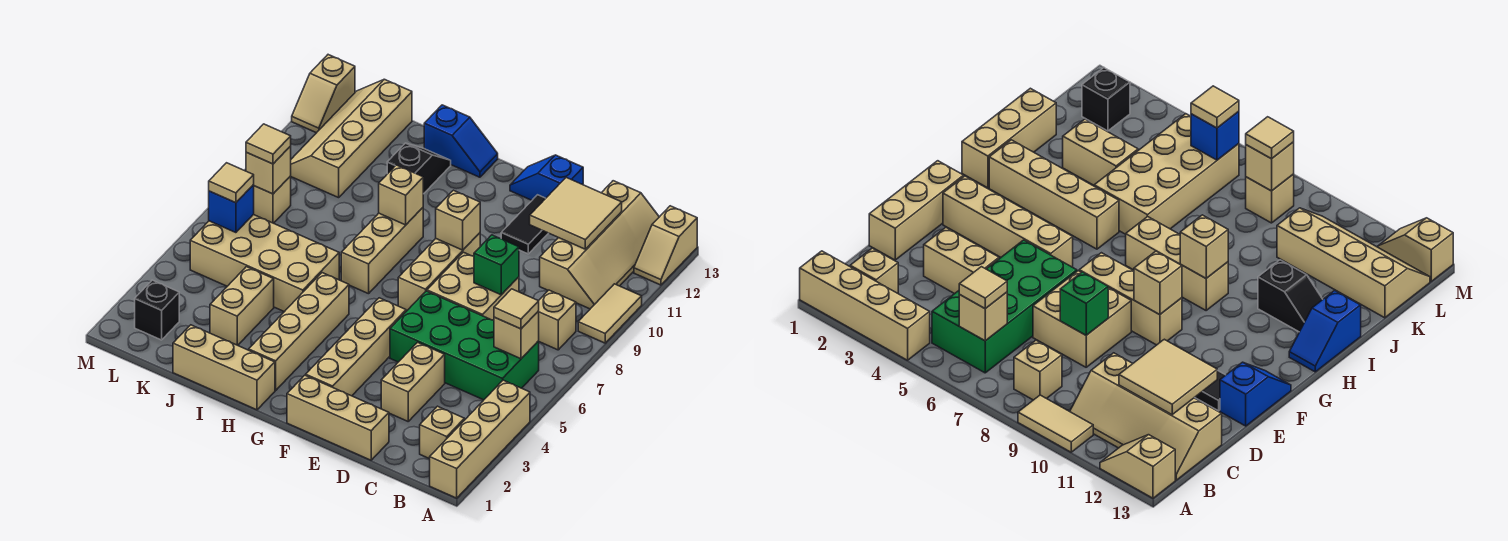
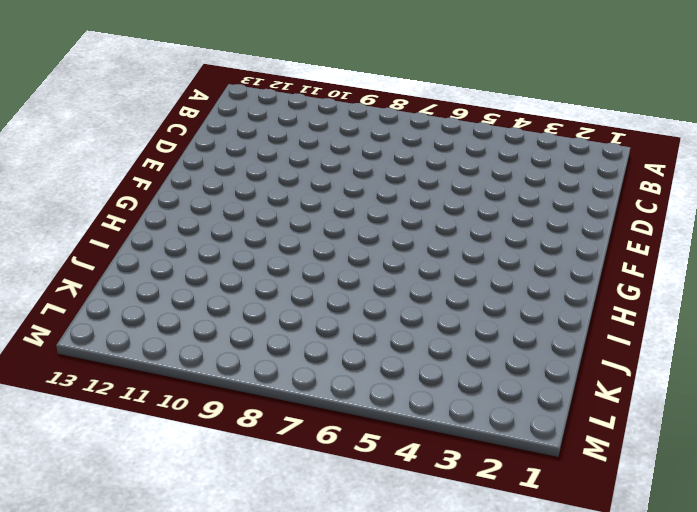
none -> tan 1x4 brick [430,380,530,498]
none -> tan 1x2 tile [578,284,642,343]
none -> tan 1x2 slope [634,206,697,285]
none -> tan 1x1 brick [420,406,465,459]

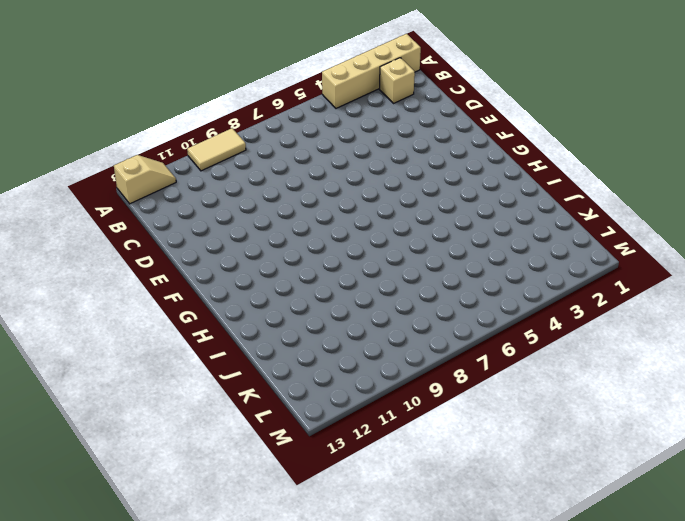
none -> green 2x4 brick [390,291,539,400]
none -> tan 1x1 brick [539,290,576,350]
none -> tan 2x4 slope [540,181,659,309]
none -> tan 1x3 brick [287,375,389,460]

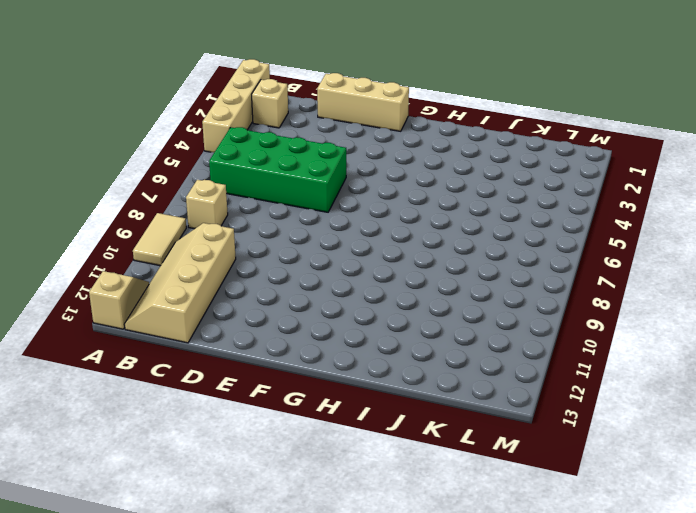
none -> tan 1x2 brick [381,342,445,421]
none -> tan 2x2 brick [427,252,519,320]
none -> black 1x2 tile [501,195,548,254]
none -> blue 1x2 slope [510,155,583,200]

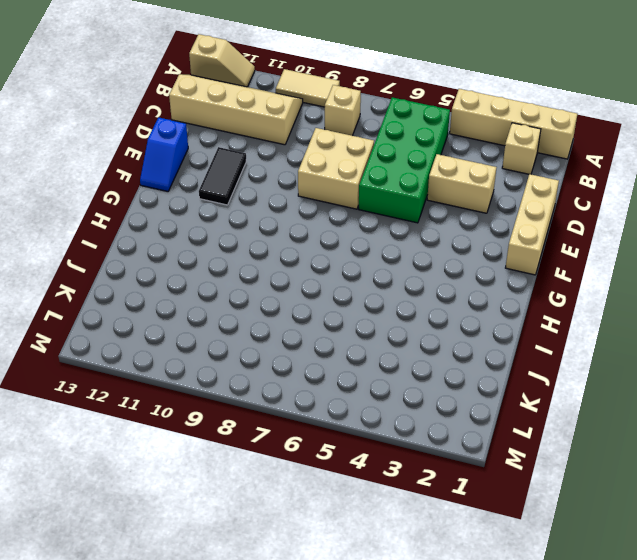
black 1x2 tile [199,147,246,205] -> black 1x2 tile turned to [501,195,548,254]
none -> tan 1x4 brick [306,298,406,396]
none -> tan 1x3 brick [398,233,480,311]
none -> tan 1x3 brick [173,325,275,410]
none -> tan 1x4 brick [249,273,349,390]

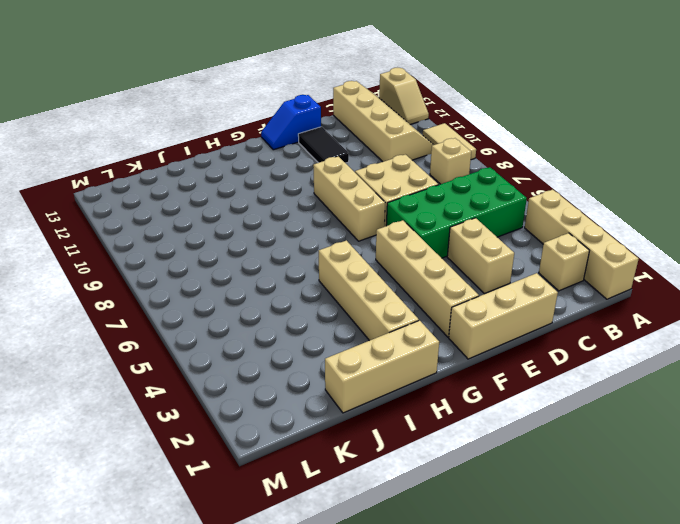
none -> tan 1x3 brick [341,208,423,294]
none -> blue 1x2 slope [424,105,498,177]
none -> tan 2x4 brick [190,215,339,312]
none -> black 1x2 slope [387,143,451,194]

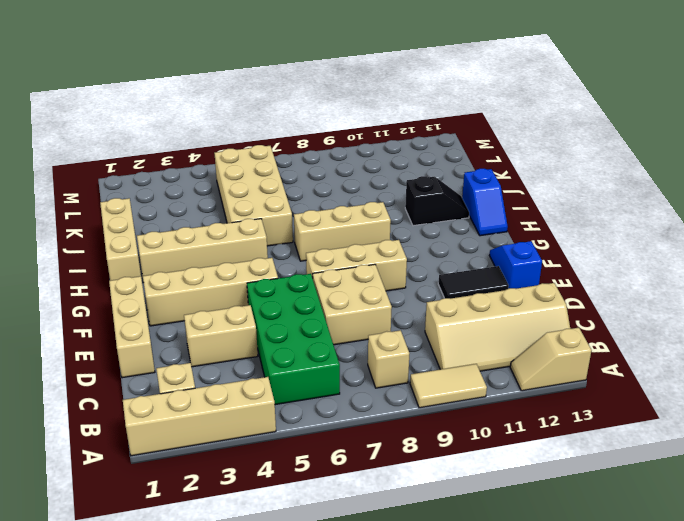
none -> tan 1x2 brick [210,267,274,345]
none -> tan 2x4 slope [291,79,412,198]
none -> black 1x1 brick [135,280,179,340]
none -> tan 1x1 brick [253,176,291,223]

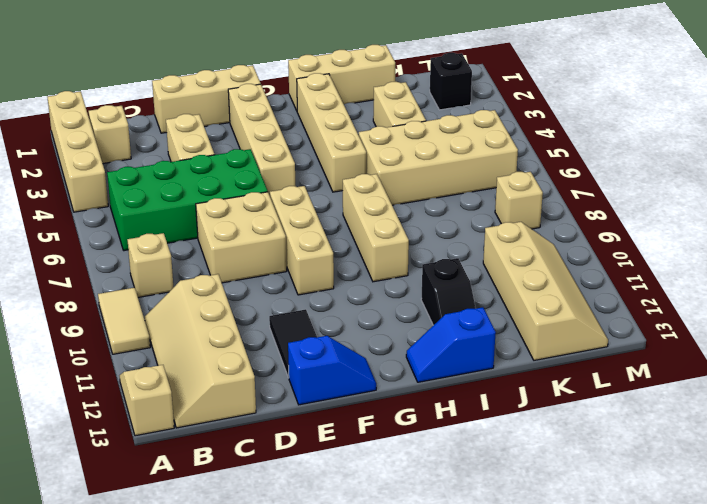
none -> tan 1x2 slope [292,55,355,133]
none -> tan 1x1 brick [494,311,539,359]
none -> tan 2x2 tile [530,178,622,249]
none -> green 1x1 brick [474,235,519,295]

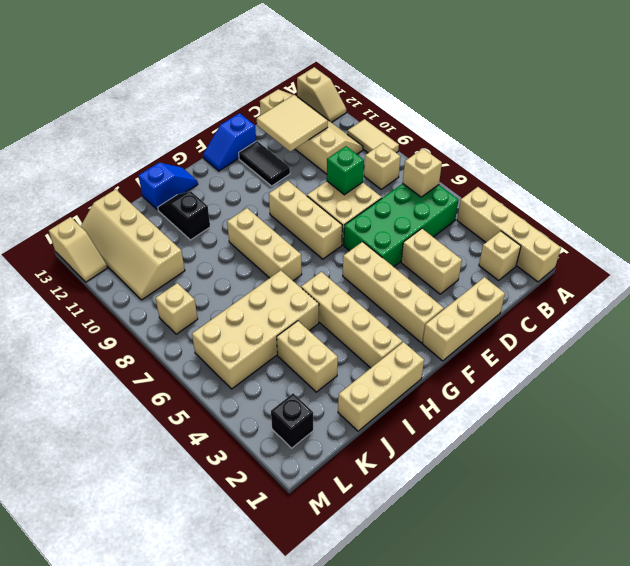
none -> tan 1x1 brick [436,190,480,250]
none -> tan 1x1 brick [379,165,423,225]
none -> blue 1x1 brick [209,185,254,233]
none -> tan 1x1 brick [246,146,291,194]

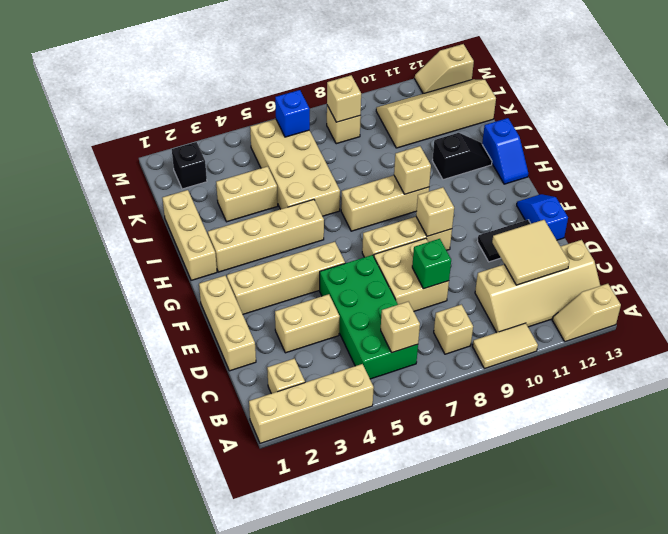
none -> tan 1x1 tile [494,289,539,329]
none -> tan 1x1 tile [209,163,254,203]
none -> tan 1x1 tile [246,124,291,164]

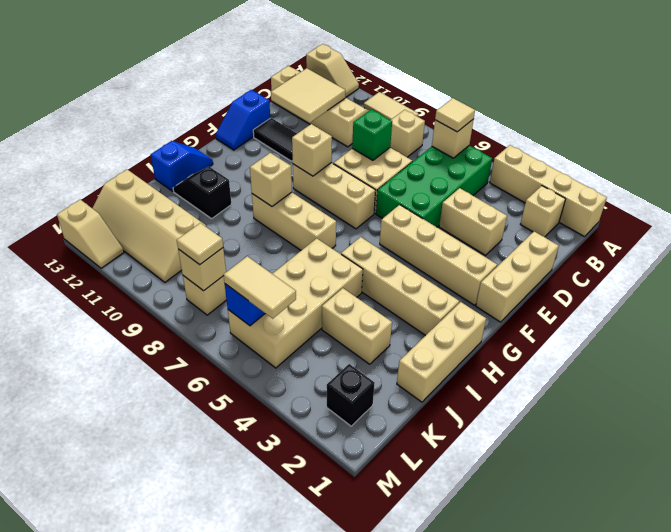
tan 1x2 tile [224,256,296,319] -> tan 1x1 tile [209,163,254,203]

